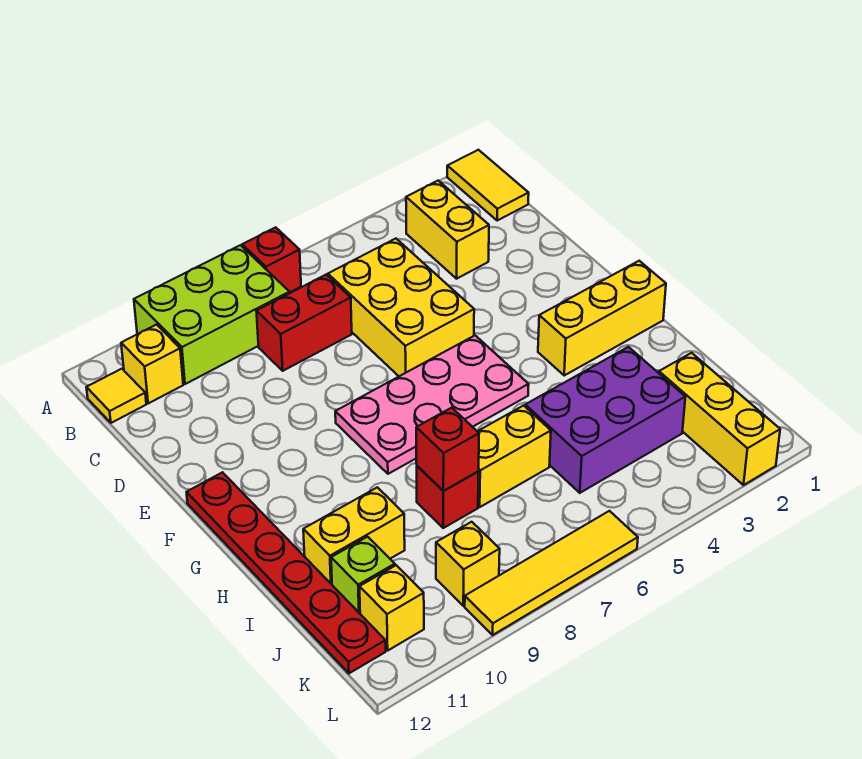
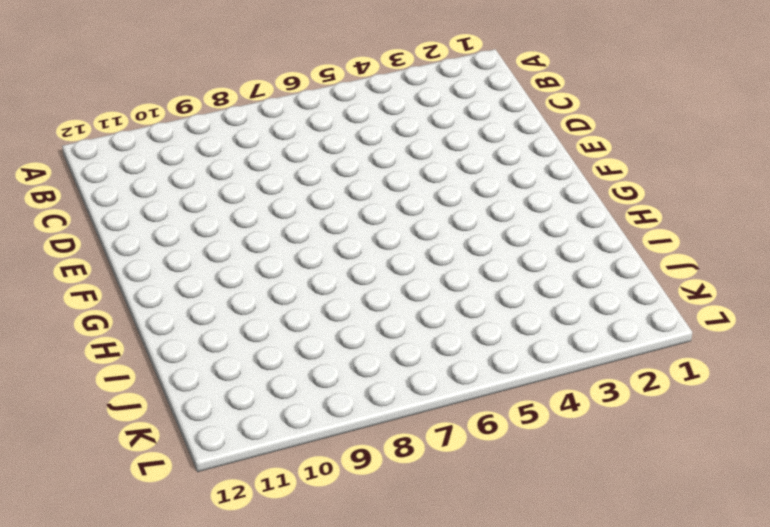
none -> yellow 1x2 tile [447,150,529,221]
none -> red 1x1 brick [242,227,301,292]
none -> lime 2x3 brick [134,245,290,384]

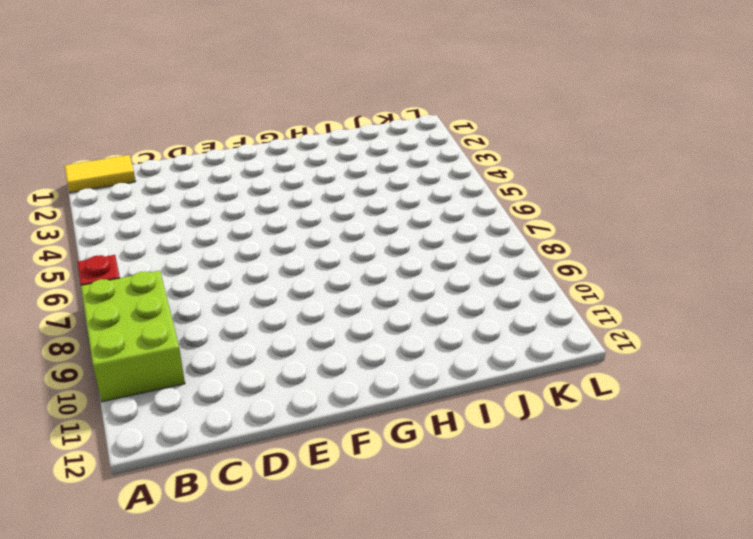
none -> yellow 1x2 brick [406,181,489,279]
none -> yellow 1x1 brick [121,325,183,403]
none -> yellow 1x1 tile [86,369,146,423]

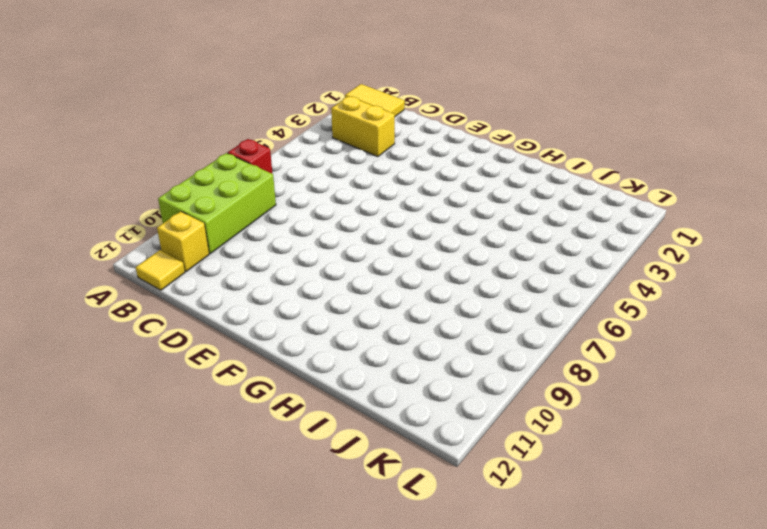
none -> yellow 2x3 brick [328,239,474,376]
none -> red 1x2 brick [257,275,352,371]
none -> pink 2x4 plate [335,336,529,474]

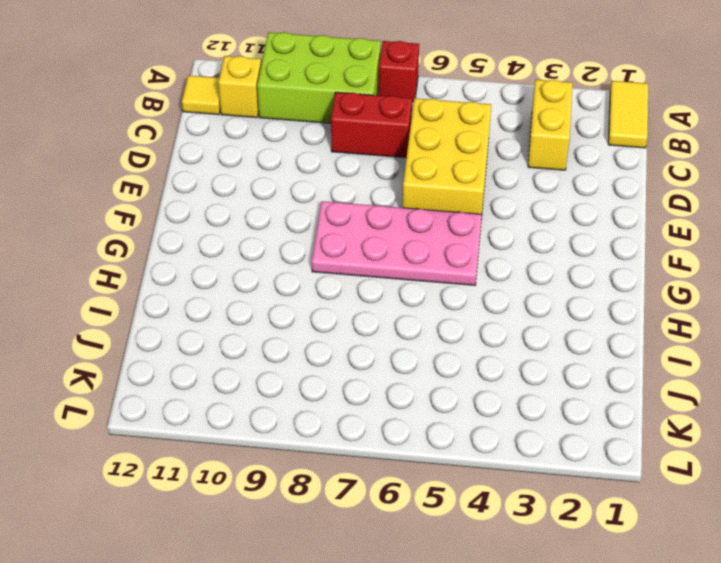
none -> red 1x6 plate [187,472,386,673]
none -> yellow 1x3 brick [538,261,666,375]
none -> purple 2x3 brick [525,347,685,493]

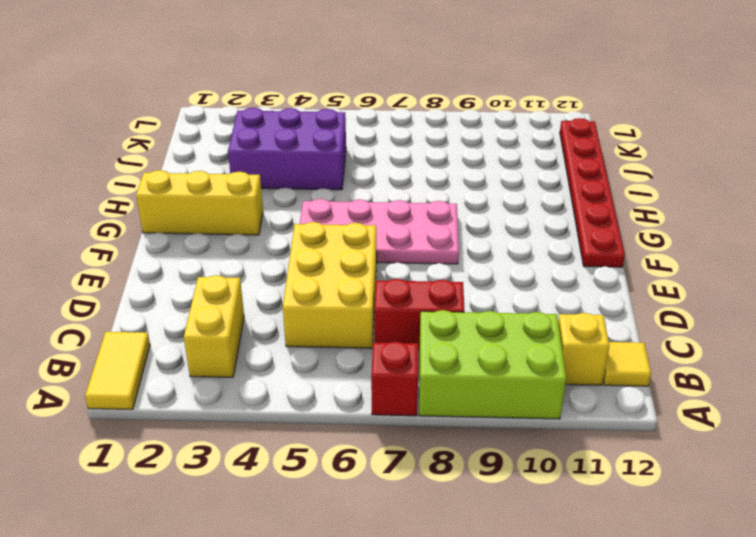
none -> yellow 1x2 brick [477,406,551,507]
none -> red 1x1 brick [417,466,479,528]
none -> yellow 1x2 brick [303,487,405,584]

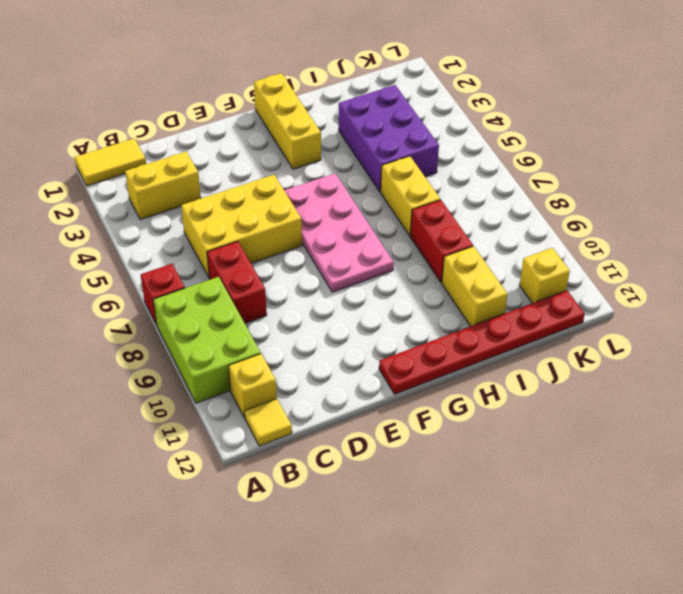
red 1x2 brick [411,200,473,283] -> red 1x1 brick [417,466,479,528]
none -> yellow 1x3 brick [659,353,780,485]
none -> lime 1x1 brick [331,537,395,613]
none -> yellow 1x1 brick [436,522,500,606]

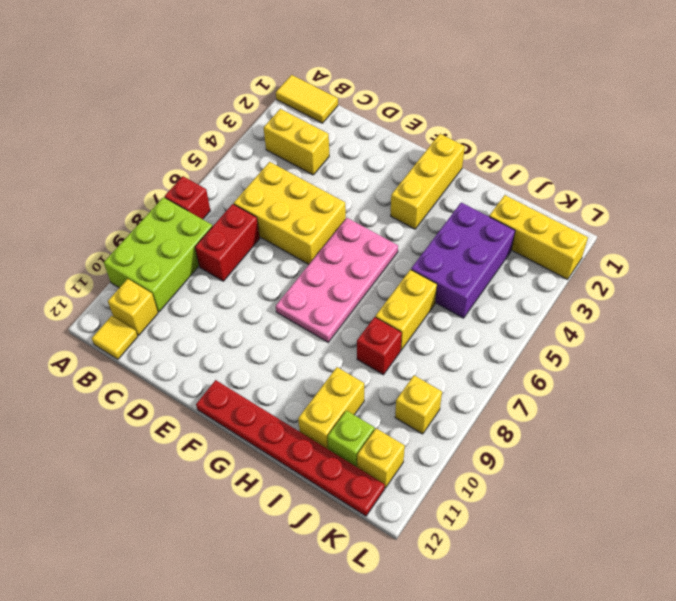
none -> yellow 1x4 tile [465,511,638,635]
none -> red 1x1 brick [416,408,479,491]

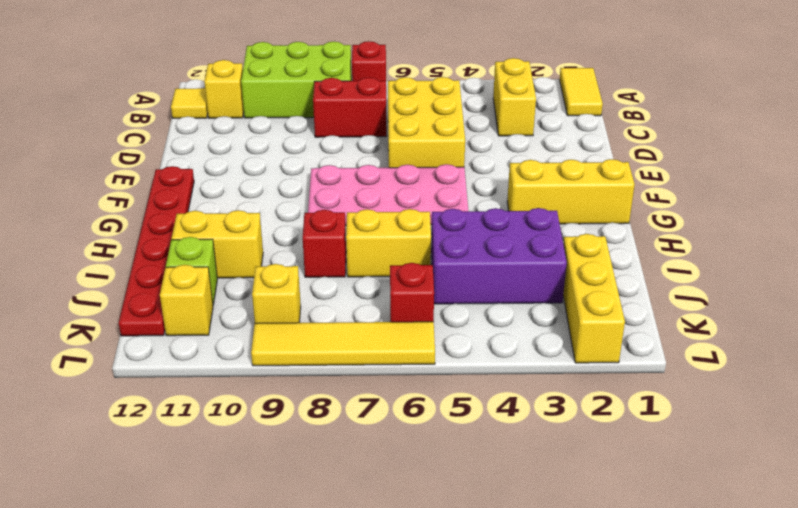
red 1x1 brick [390,263,434,322] -> red 1x1 brick moved to [416,408,479,491]

